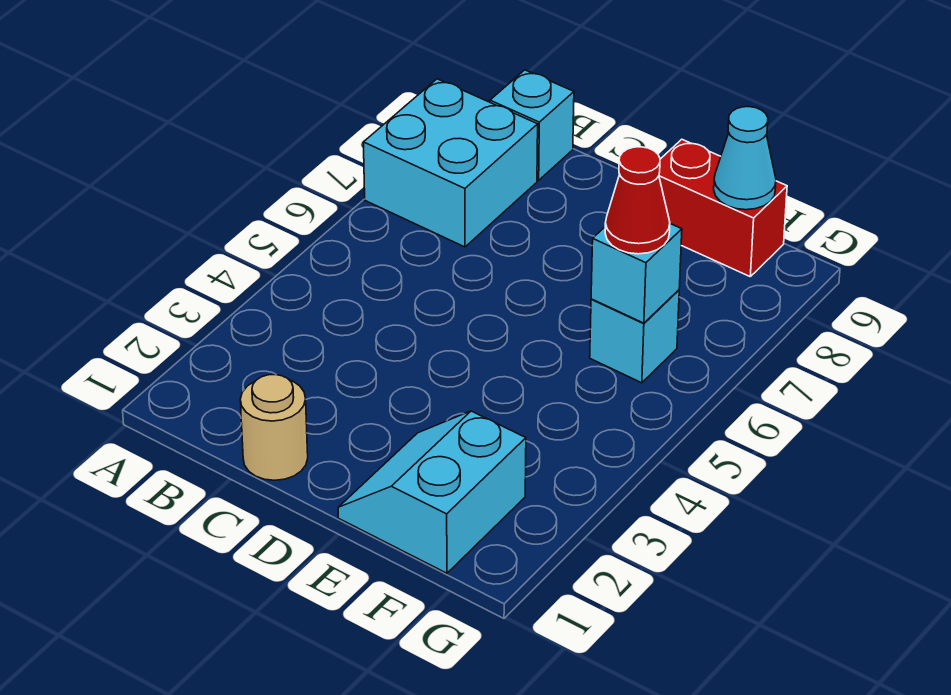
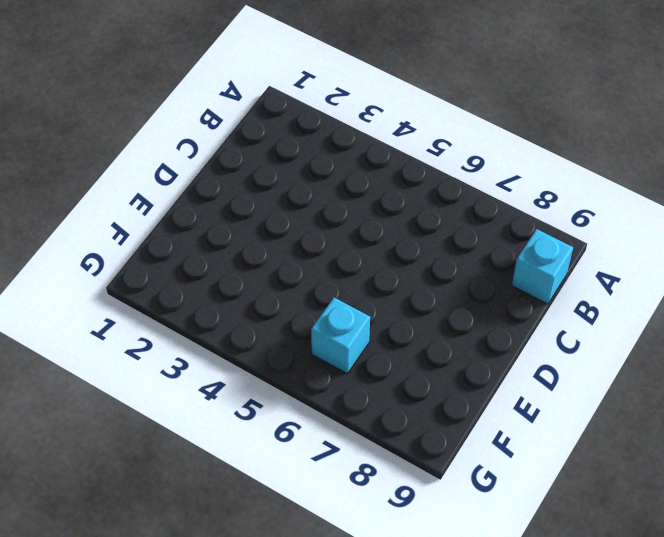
none -> cyan 2x2 brick [363,79,538,247]
none -> tan 1x1 round brick [240,375,308,480]

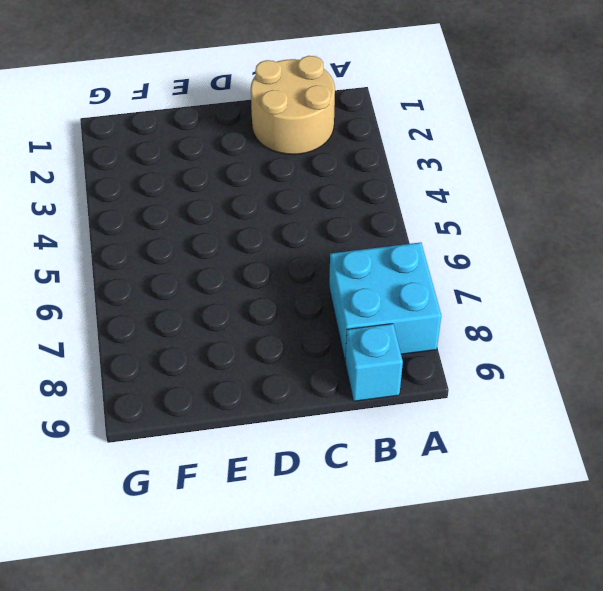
tan 2x2 round brick [251,56,335,154] -> tan 1x1 round brick [240,375,308,480]
none -> cyan 2x2 slope [338,411,526,573]
none -> red 1x2 brick [659,139,787,276]

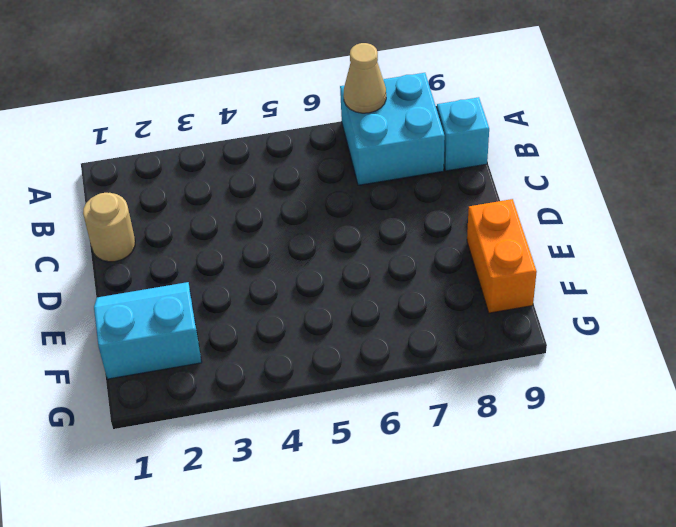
tan 1x1 cone [344,43,386,113] -> none
orange 1x2 brick [467,199,537,313] -> red 1x2 brick [659,139,787,276]
none -> cyan 1x1 brick [590,290,679,383]
none -> cyan 1x1 brick [591,224,682,323]

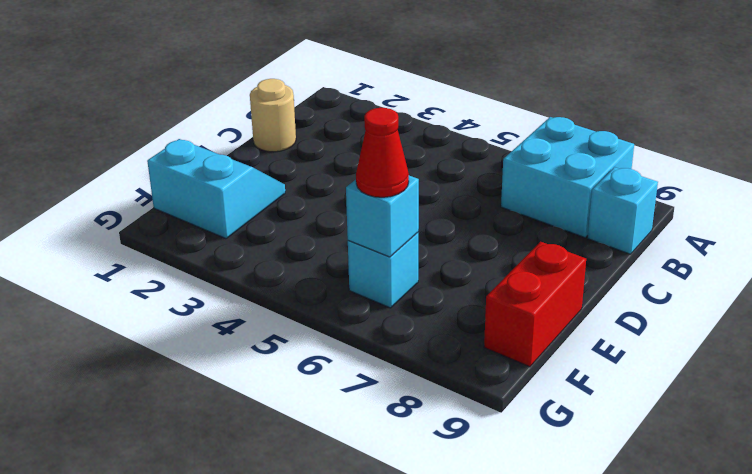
none -> cyan 1x1 cone [714,107,776,210]

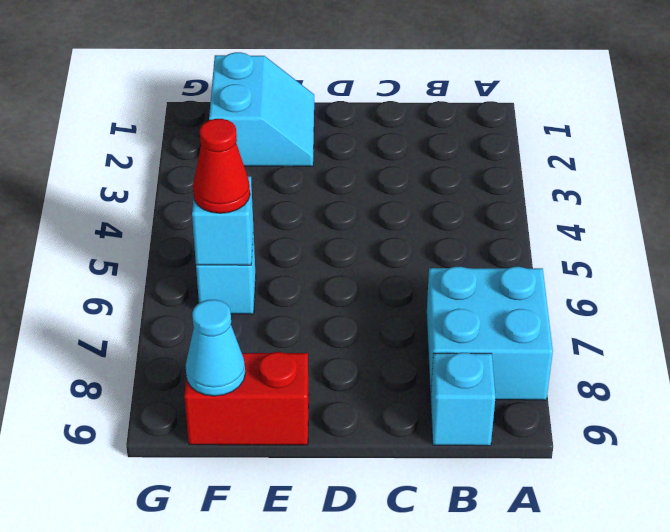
none -> tan 1x1 round brick [240,375,308,480]

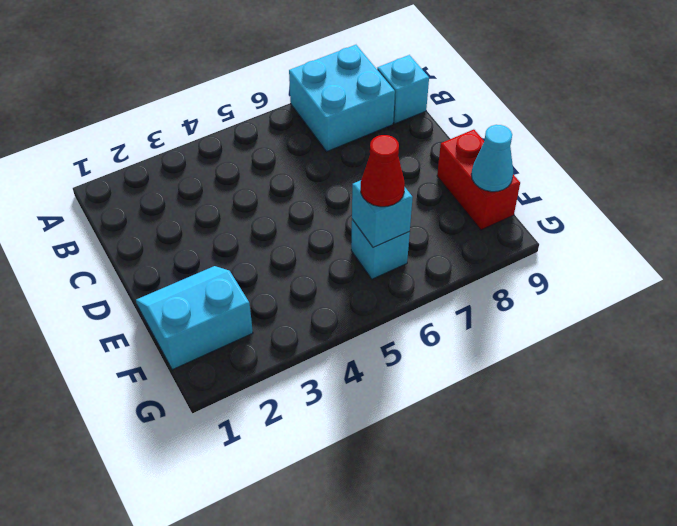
none -> tan 1x1 round brick [240,375,308,480]

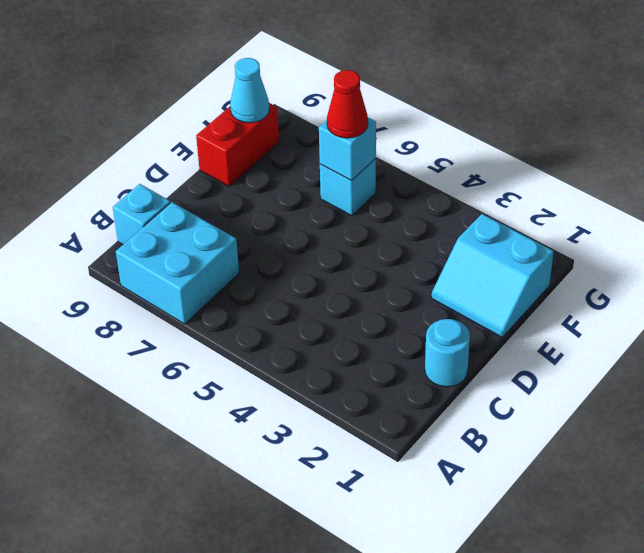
cyan 1x1 round brick [425,319,470,387] -> tan 1x1 round brick [240,375,308,480]

